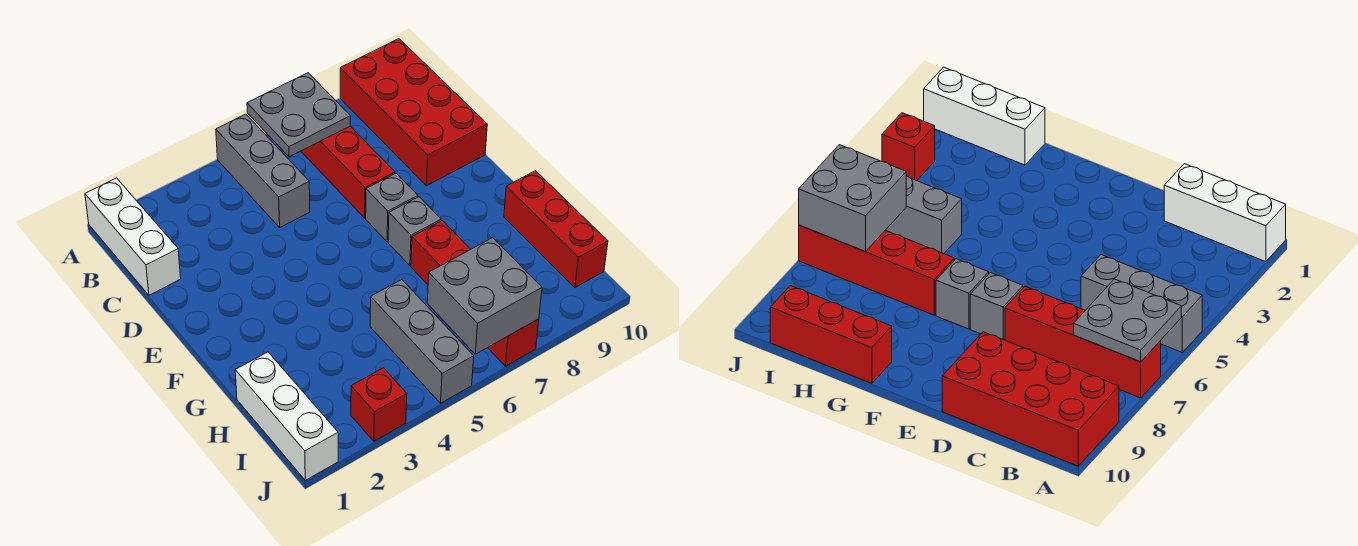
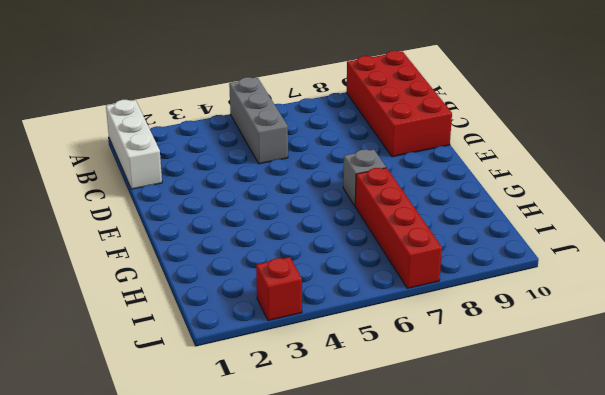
none -> red 1x4 brick [301,126,395,218]
none -> grey 1x1 brick [366,173,418,242]
none -> red 1x3 brick [504,171,608,288]

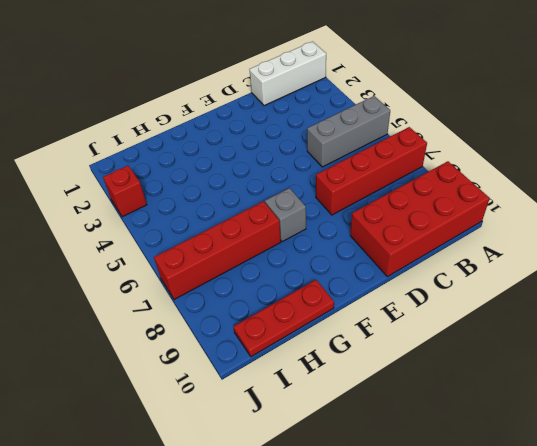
red 1x3 plate [233,280,334,357] -> red 1x3 brick [504,171,608,288]
none -> grey 1x1 brick [366,173,418,242]
none -> white 1x3 brick [235,352,338,480]
none -> grey 1x3 brick [370,280,474,403]

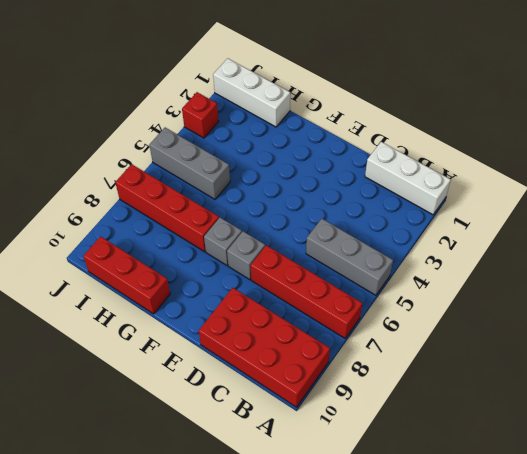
none -> grey 2x2 plate [247,73,350,157]
none -> grey 2x2 brick [427,238,542,354]

